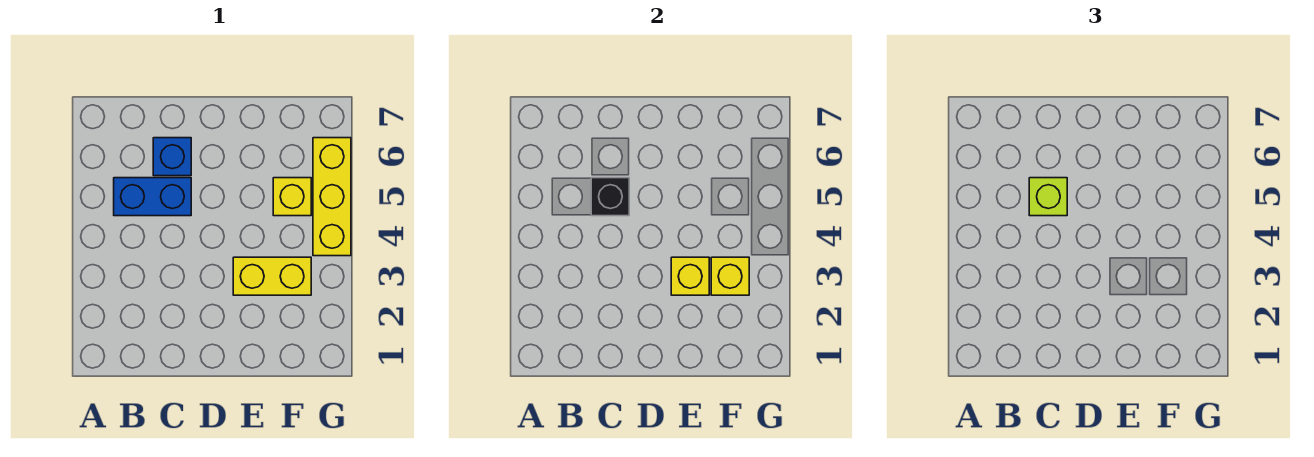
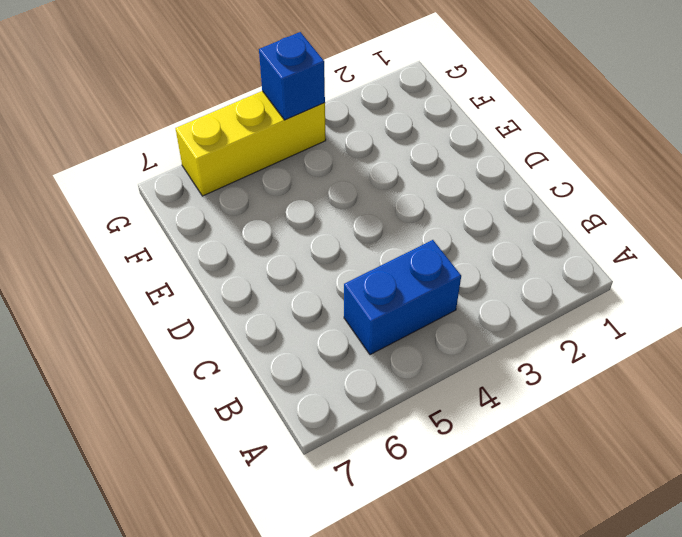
blue 1x2 brick [344,240,461,355] -> blue 1x2 brick turned to [114,178,191,216]
blue 1x1 brick [259,32,325,120] -> blue 1x1 brick moved to [153,138,191,176]
none -> yellow 1x2 brick [233,257,311,295]
none -> yellow 1x1 brick [273,178,311,216]

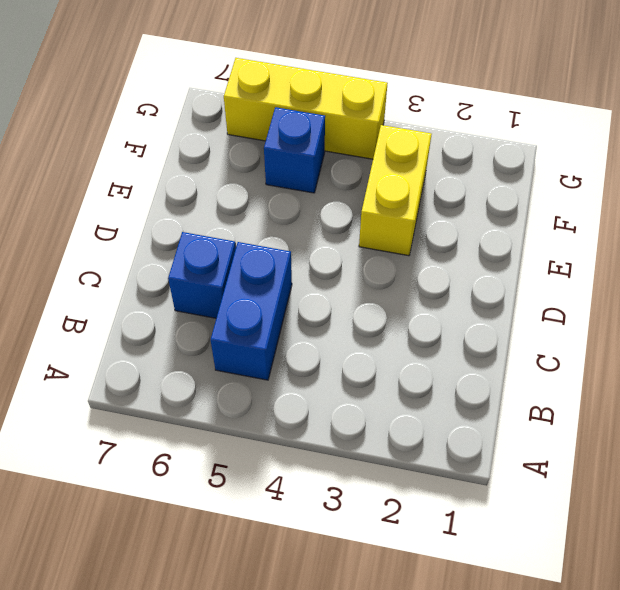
blue 1x1 brick [264,107,325,193] -> yellow 1x1 brick [273,178,311,216]
none -> black 1x1 brick [591,178,629,216]
none -> yellow 1x1 brick [671,257,709,295]

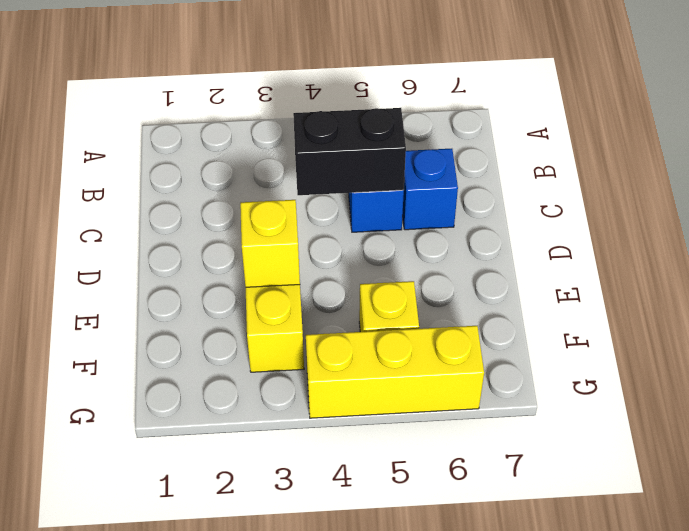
black 1x2 brick [293,108,406,195] -> black 1x1 brick [591,178,629,216]
none -> yellow 1x1 brick [711,257,749,295]
none -> lime 1x1 brick [1029,178,1067,216]

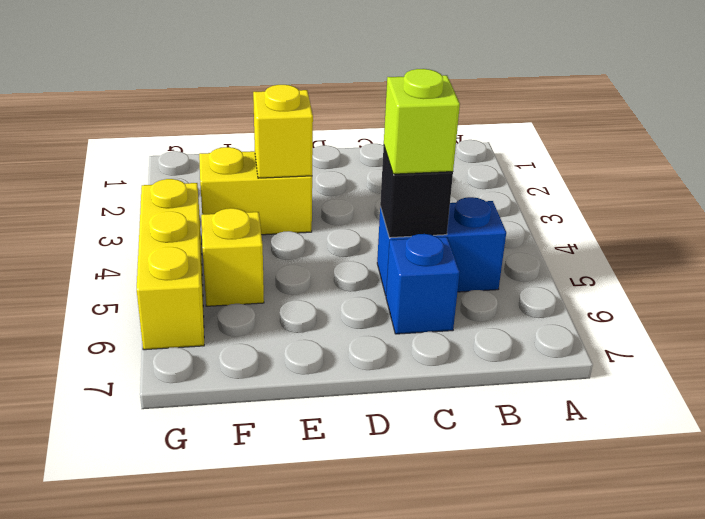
none -> yellow 1x1 brick [711,257,749,295]

